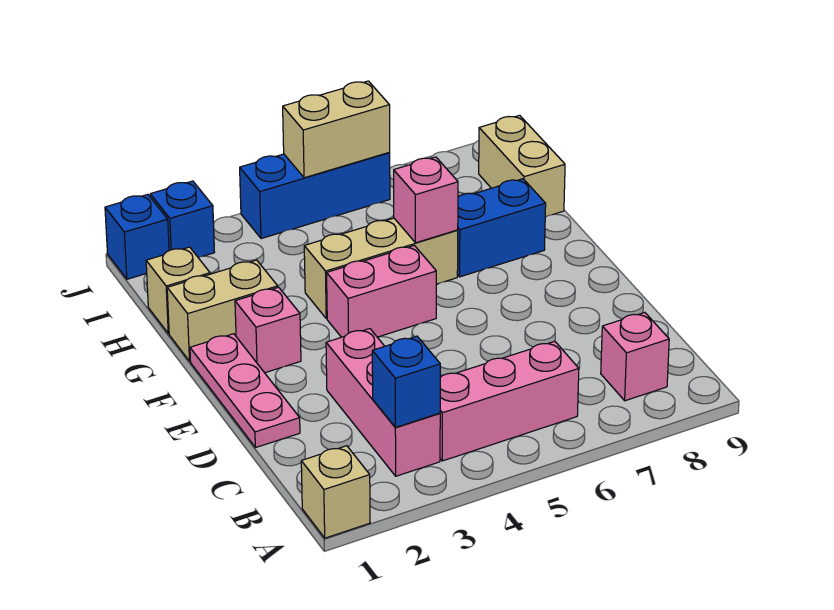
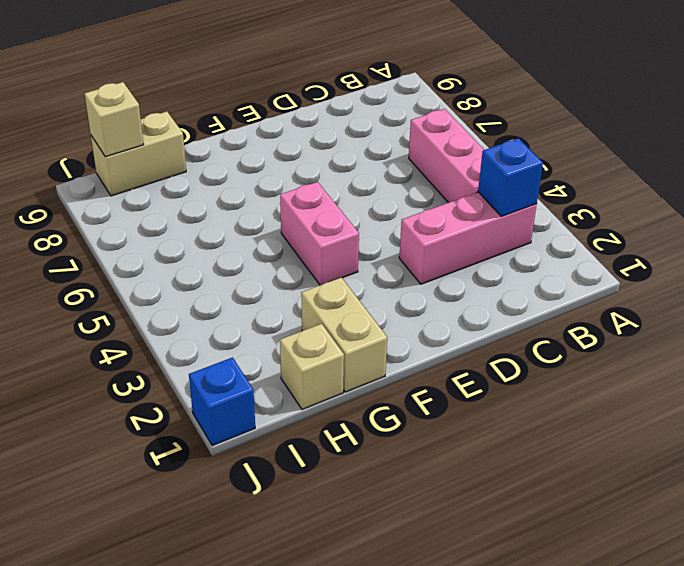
tan 1x1 brick [85,82,144,157] -> tan 1x1 brick moved to [301,446,370,538]
none -> pink 1x1 brick [601,312,669,401]
none -> pink 1x3 plate [190,334,300,448]
none -> pink 1x1 brick [235,287,301,373]

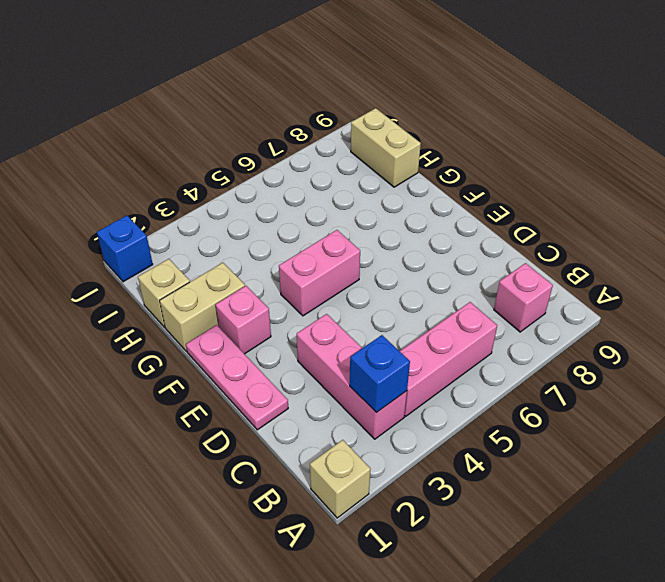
none -> tan 1x3 brick [304,218,458,319]
none -> blue 1x2 brick [457,179,546,277]
none -> blue 1x1 brick [150,181,215,257]

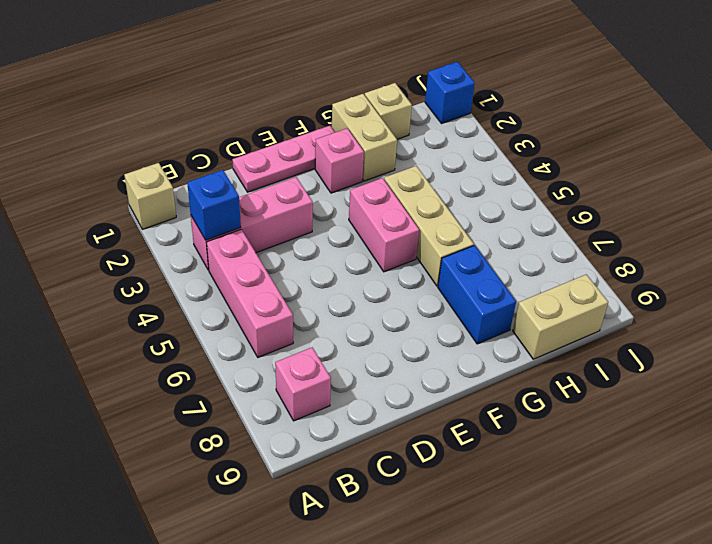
none -> blue 1x1 brick [150,181,215,257]
none -> blue 1x3 brick [240,152,390,239]
none -> pink 1x1 brick [394,157,458,243]

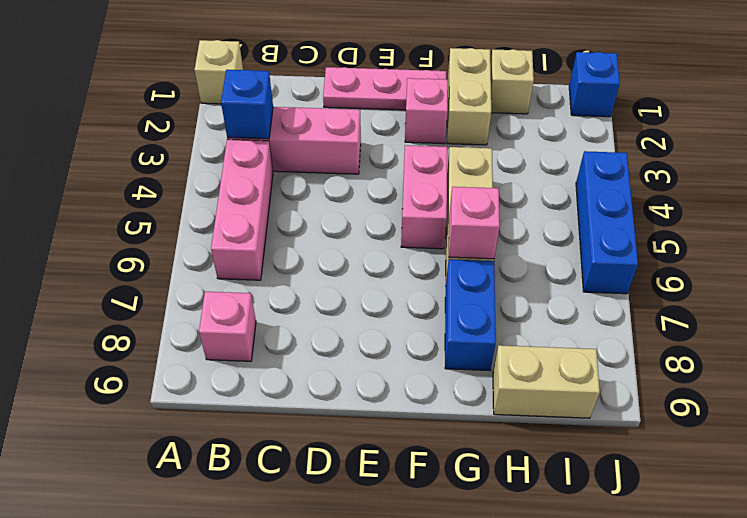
none -> blue 1x1 brick [150,181,215,257]
none -> tan 1x2 brick [283,81,390,178]

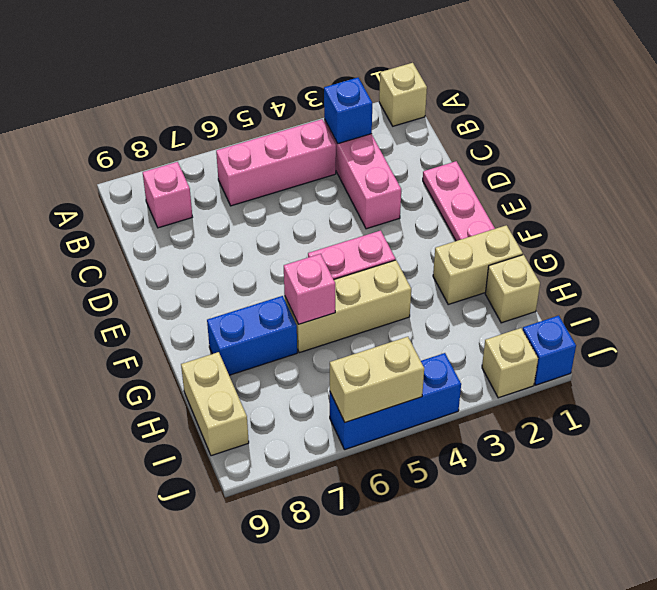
tan 1x1 brick [482,328,538,398] -> blue 1x1 brick [150,181,215,257]
none -> pink 1x1 brick [235,287,301,373]

